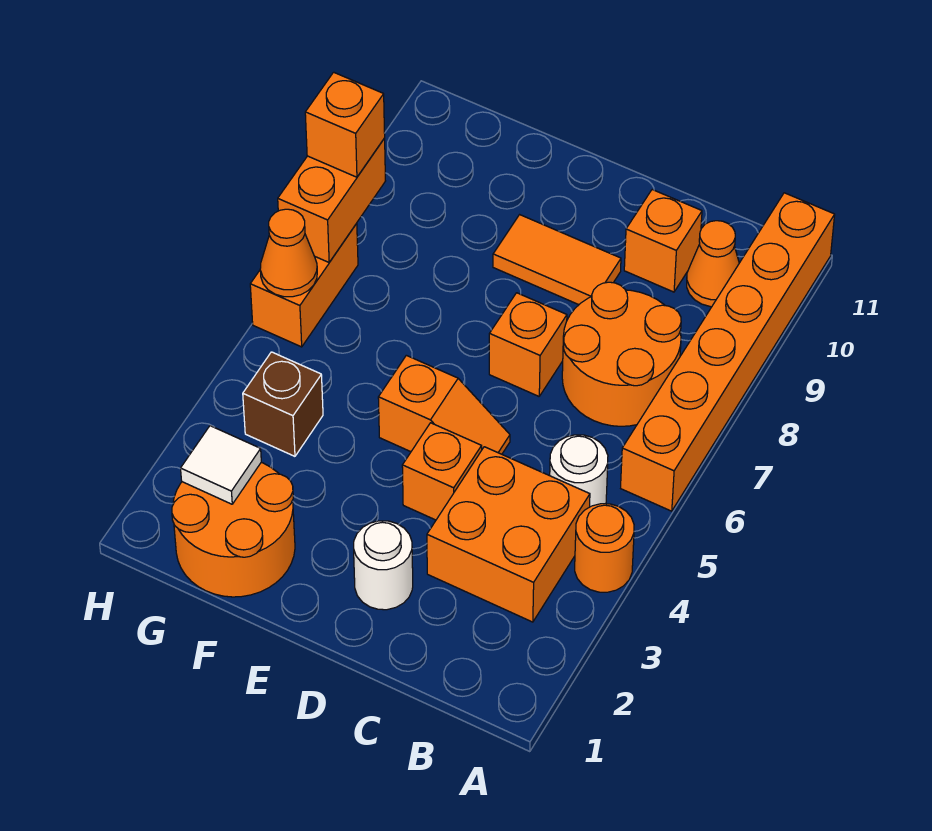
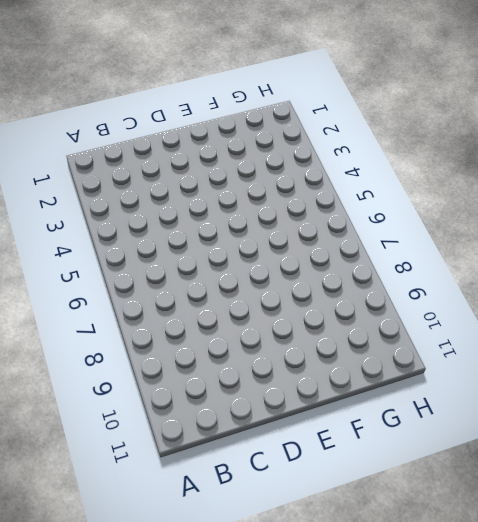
none -> orange 1x1 round brick [575,504,634,592]
none -> orange 1x6 brick [621,193,835,511]
none -> orange 2x2 brick [427,447,590,622]

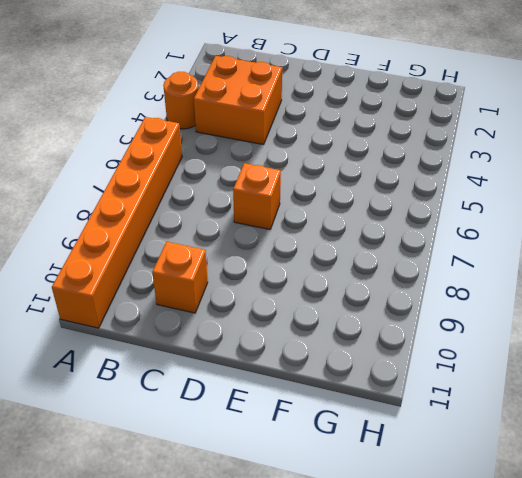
none -> white 1x1 round brick [550,435,608,507]
none -> orange 2x2 round brick [562,282,681,426]
none -> orange 1x1 cone [687,221,739,307]

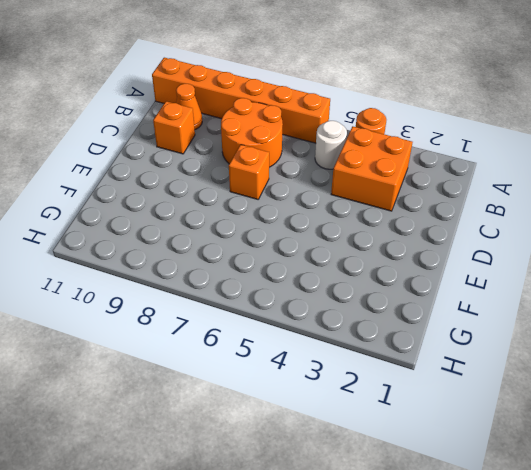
none -> white 1x1 round brick [354,521,413,610]
none -> orange 1x1 brick [402,423,482,520]
none -> orange 1x2 slope [378,355,510,454]

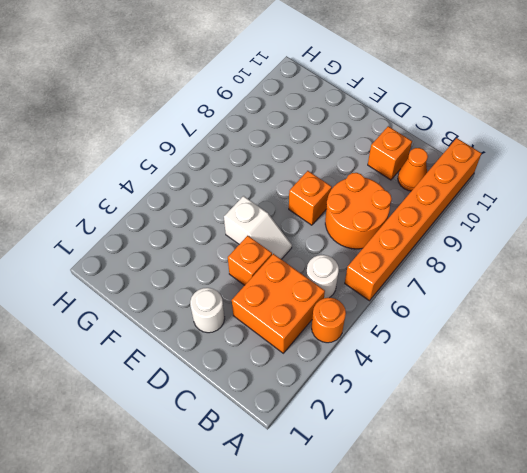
white 1x2 slope [224,196,292,259] -> orange 1x2 slope [378,355,510,454]
none -> orange 1x2 tile [493,215,621,305]
none -> orange 2x2 round brick [172,462,295,597]
none -> brown 1x1 brick [243,352,323,456]

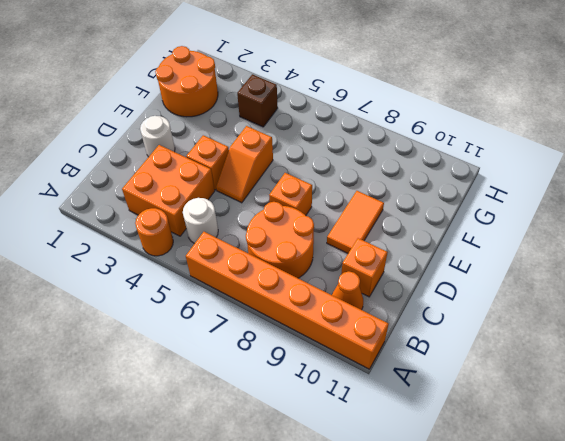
none -> orange 1x2 brick [250,223,358,347]
none -> white 1x1 tile [181,426,261,504]
none -> orange 1x1 cone [260,209,317,297]

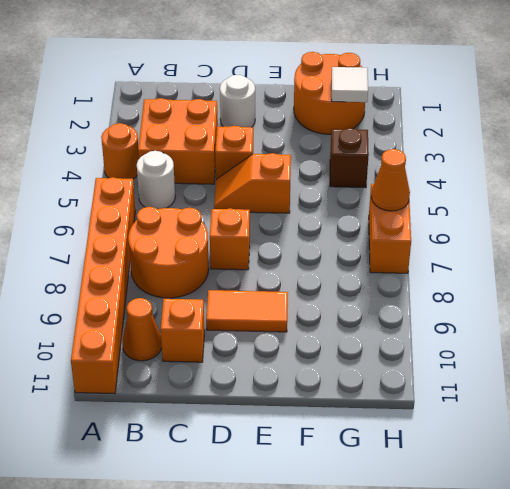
none -> orange 1x2 brick [278,138,385,262]
none -> orange 1x1 brick [305,72,385,177]

